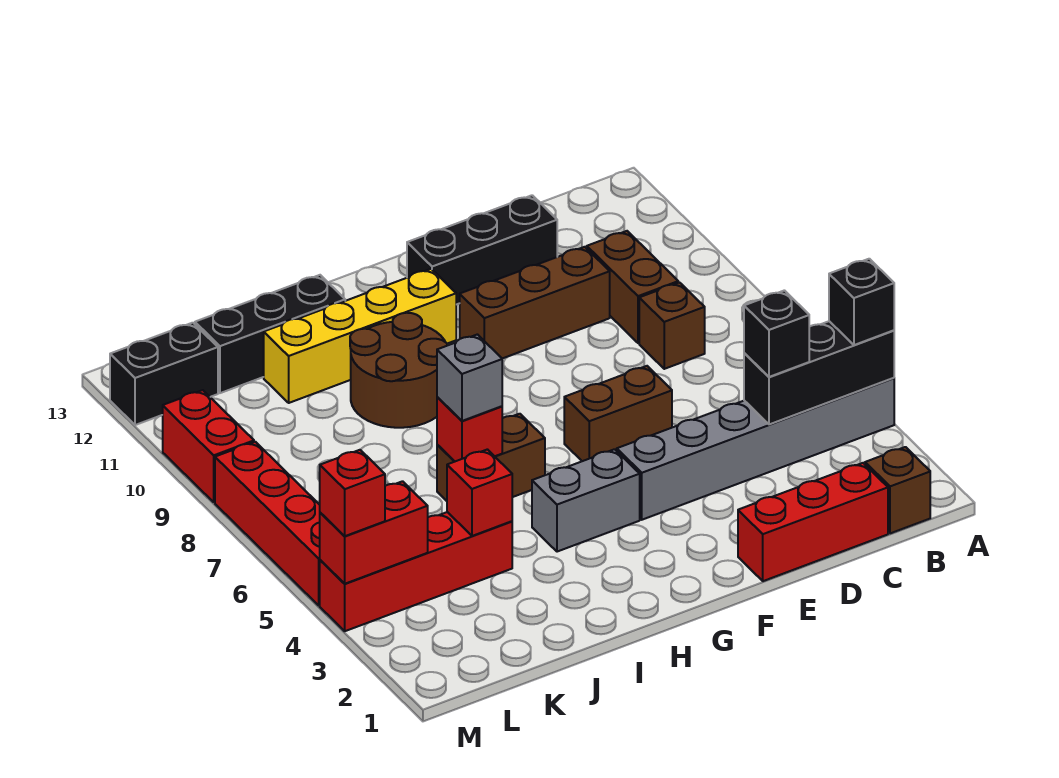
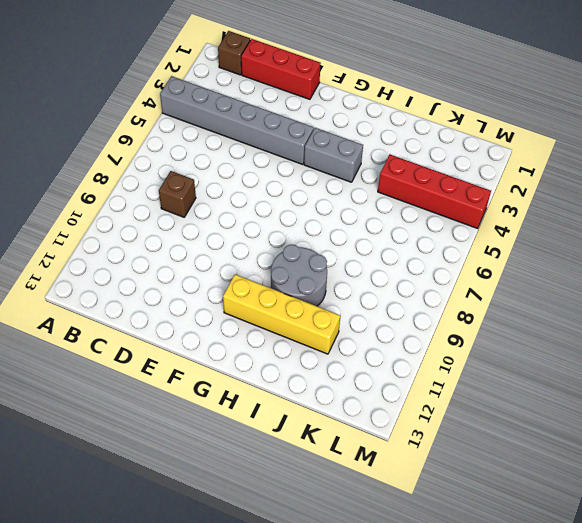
grey 2x2 round brick [271,245,327,306] -> brown 2x2 round brick [350,313,448,428]
none -> brown 1x2 brick [587,231,678,343]
none -> brown 1x3 brick [459,247,610,359]
none -> black 1x3 brick [407,195,557,305]

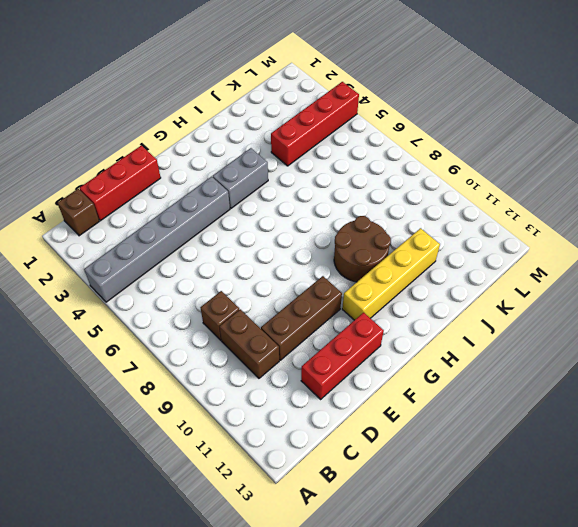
red 1x3 brick [301,313,384,399] -> black 1x3 brick [407,195,557,305]
none -> brown 1x2 brick [564,366,672,461]
none -> brown 1x2 brick [437,414,545,501]
none -> black 1x3 brick [195,275,345,393]

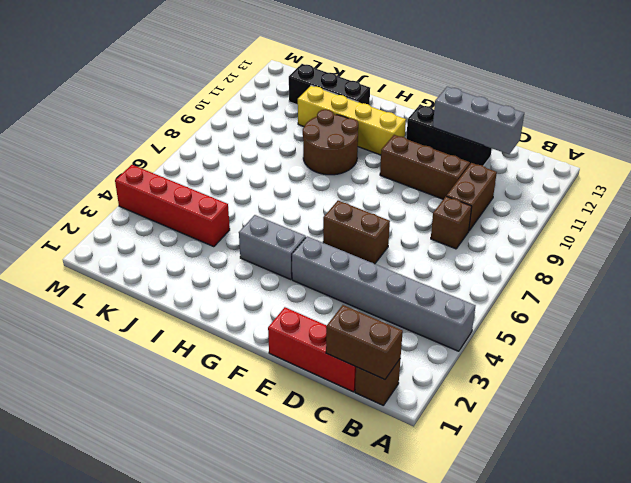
brown 1x2 brick [326,305,403,379] -> brown 1x2 brick moved to [437,414,545,501]
grey 1x3 brick [433,87,524,154] -> none
none -> black 1x2 brick [110,323,218,425]
none -> red 1x4 brick [215,442,320,605]
none -> red 1x2 brick [163,390,254,502]

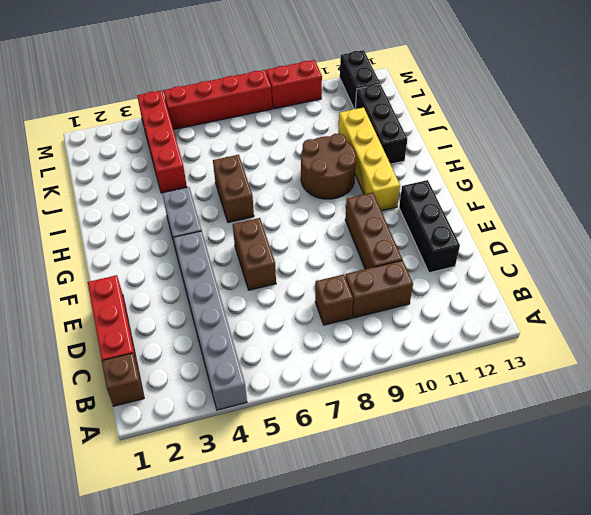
none -> black 1x3 brick [744,321,894,424]
none -> red 1x1 brick [437,397,502,462]
none -> red 1x1 brick [447,449,512,536]

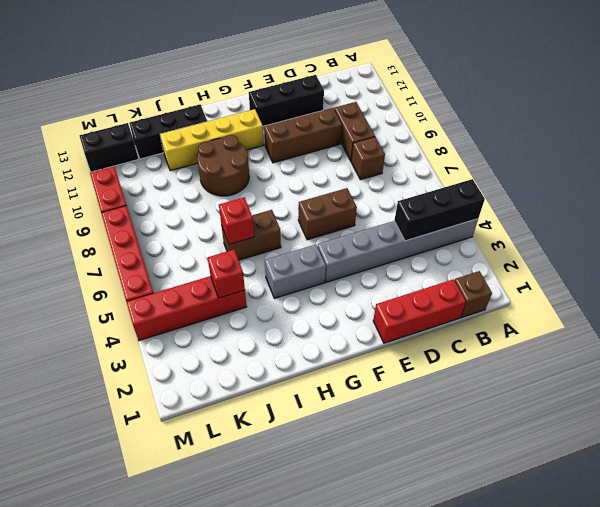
none -> red 1x2 brick [320,481,428,584]
none -> black 1x1 brick [829,259,894,345]
none -> black 1x1 brick [744,290,809,377]

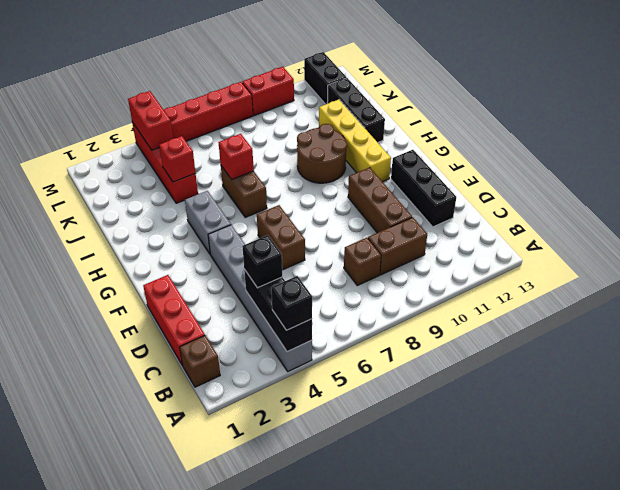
none -> grey 1x1 brick [437,334,502,421]
none -> red 1x1 brick [320,450,385,536]

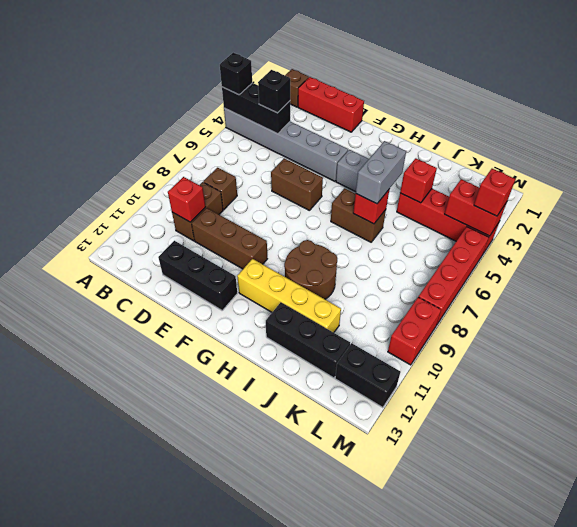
red 1x1 brick [168,177,205,222] -> none
grey 1x2 brick [356,141,406,204] -> grey 1x1 brick [437,334,502,421]

